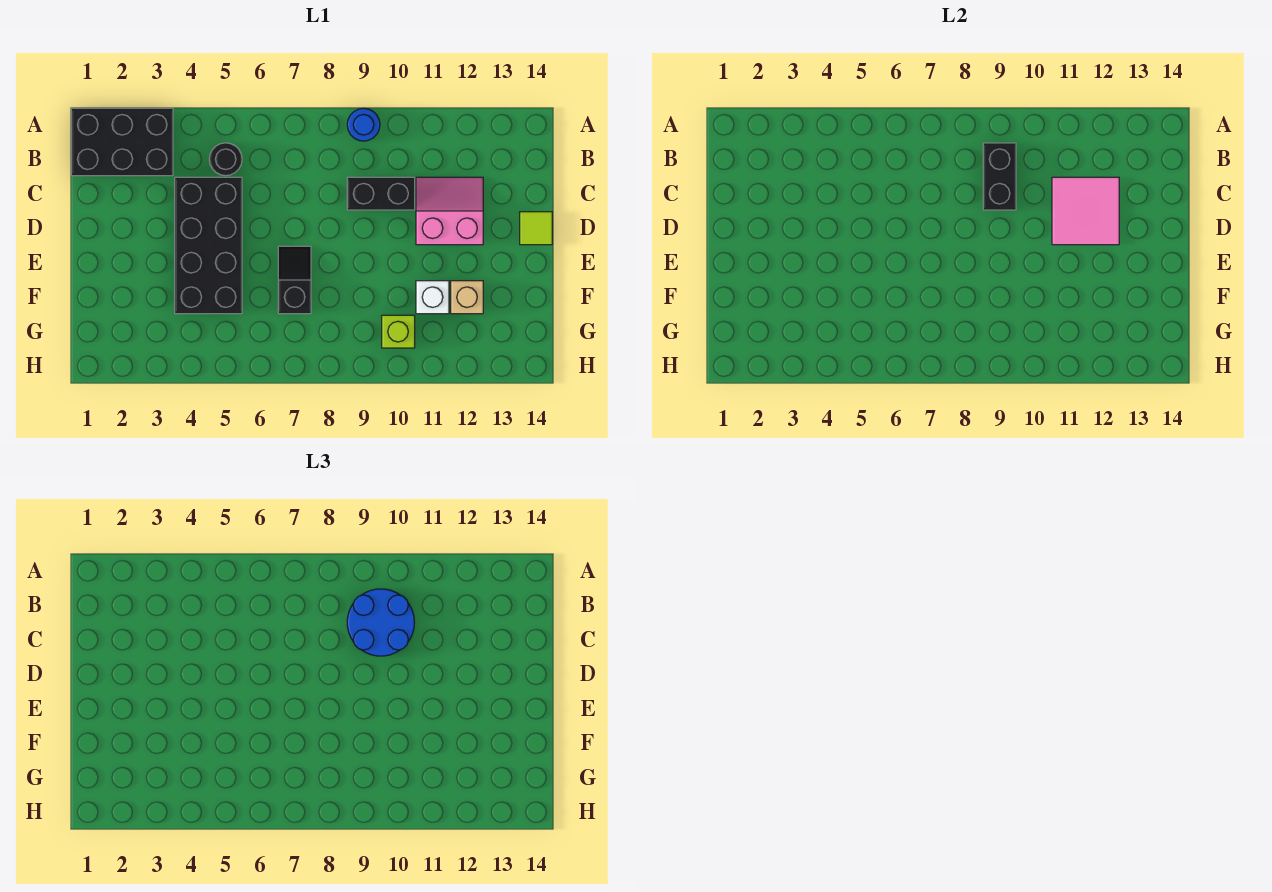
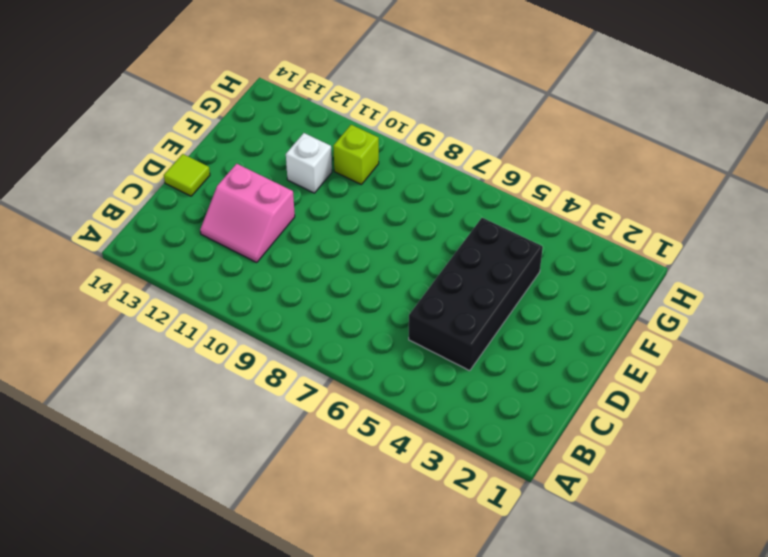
none -> black 2x3 brick [71,108,173,176]
none -> blue 1x1 round brick [347,108,380,141]
none -> black 1x1 round brick [209,143,242,176]

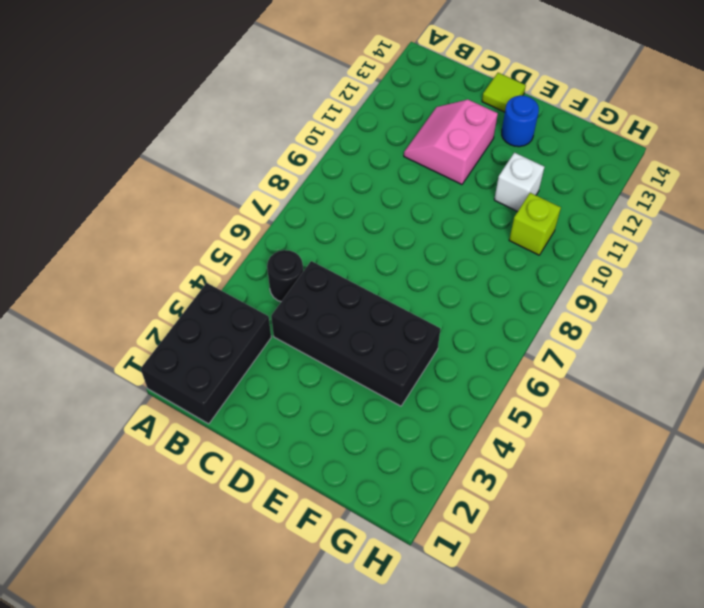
blue 1x1 round brick [502,96,539,147] -> blue 1x1 round brick moved to [347,108,380,141]
none -> black 1x2 brick [347,177,415,210]
none -> black 1x2 slope [278,246,311,314]
none -> tan 1x1 brick [451,281,483,314]

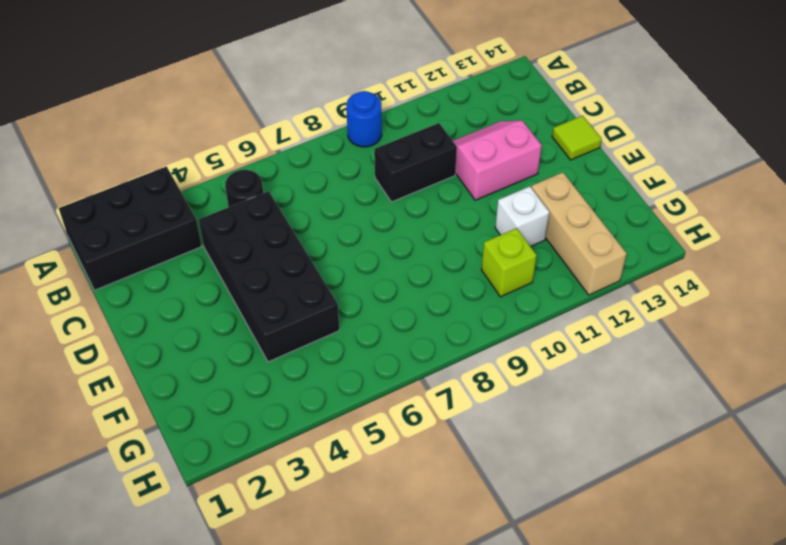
tan 1x3 brick [531,172,627,295] -> tan 1x1 brick [451,281,483,314]
none -> black 1x2 slope [278,246,311,314]
none -> black 1x2 brick [983,143,1016,210]
none -> pink 2x2 tile [1052,177,1119,245]

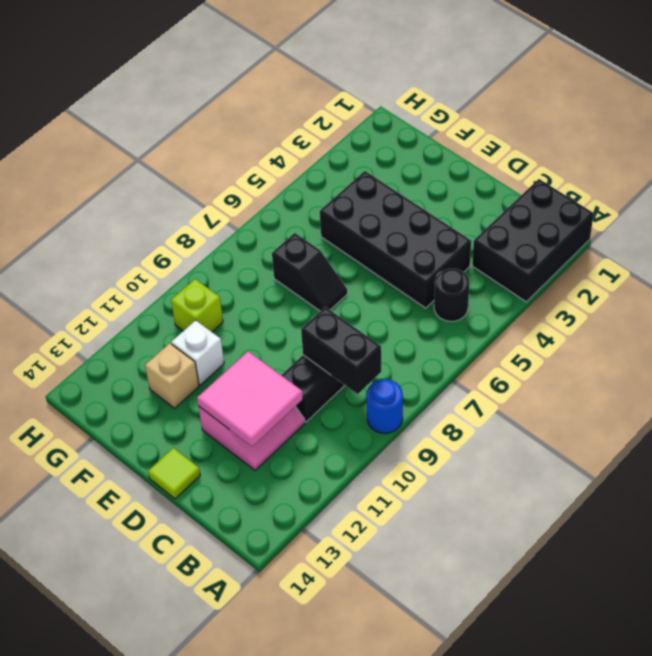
none -> blue 2x2 round brick [347,589,414,656]

